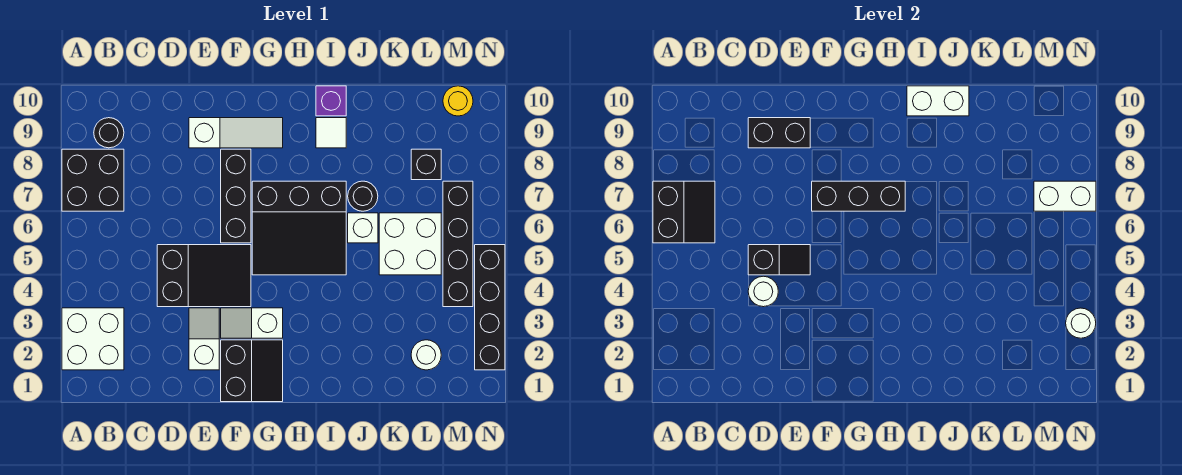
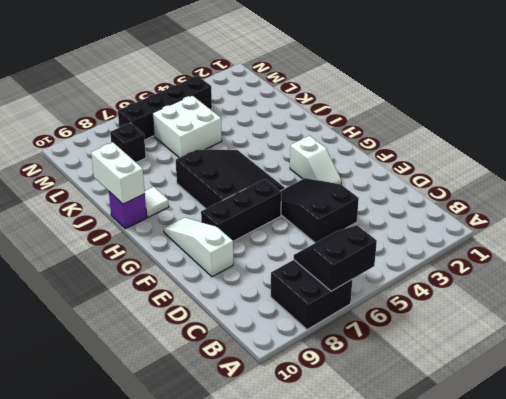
none -> white 2x2 brick [62,308,124,370]
none -> black 1x1 round brick [94,118,124,148]
none -> white 1x2 slope [189,308,219,370]

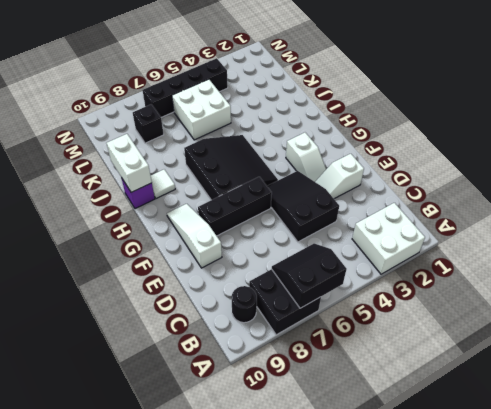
none -> black 2x2 slope [221,340,283,402]
none -> white 1x1 brick [348,213,378,243]
none -> black 1x1 round brick [348,181,378,211]

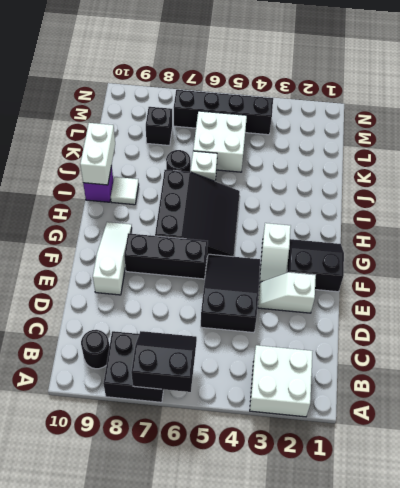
none -> white 1x1 round brick [411,340,441,370]
none -> yellow 1x1 round brick [443,86,473,116]
none -> black 1x4 brick [475,245,505,370]

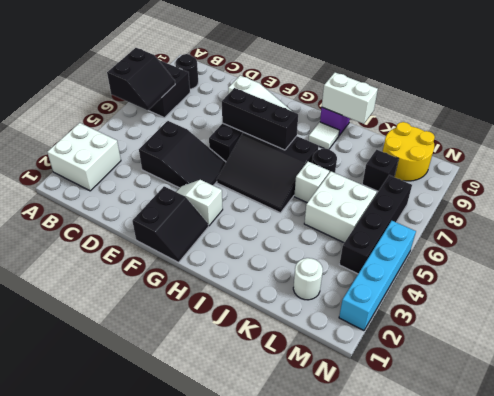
yellow 2x2 round brick [383,122,435,181] -> yellow 1x1 round brick [443,86,473,116]
cyan 1x4 brick [339,221,416,331] -> black 1x4 brick [475,245,505,370]
none -> white 1x2 slope [189,308,219,370]
none -> white 1x1 round brick [748,276,778,307]
none -> black 1x2 slope [748,245,810,275]

